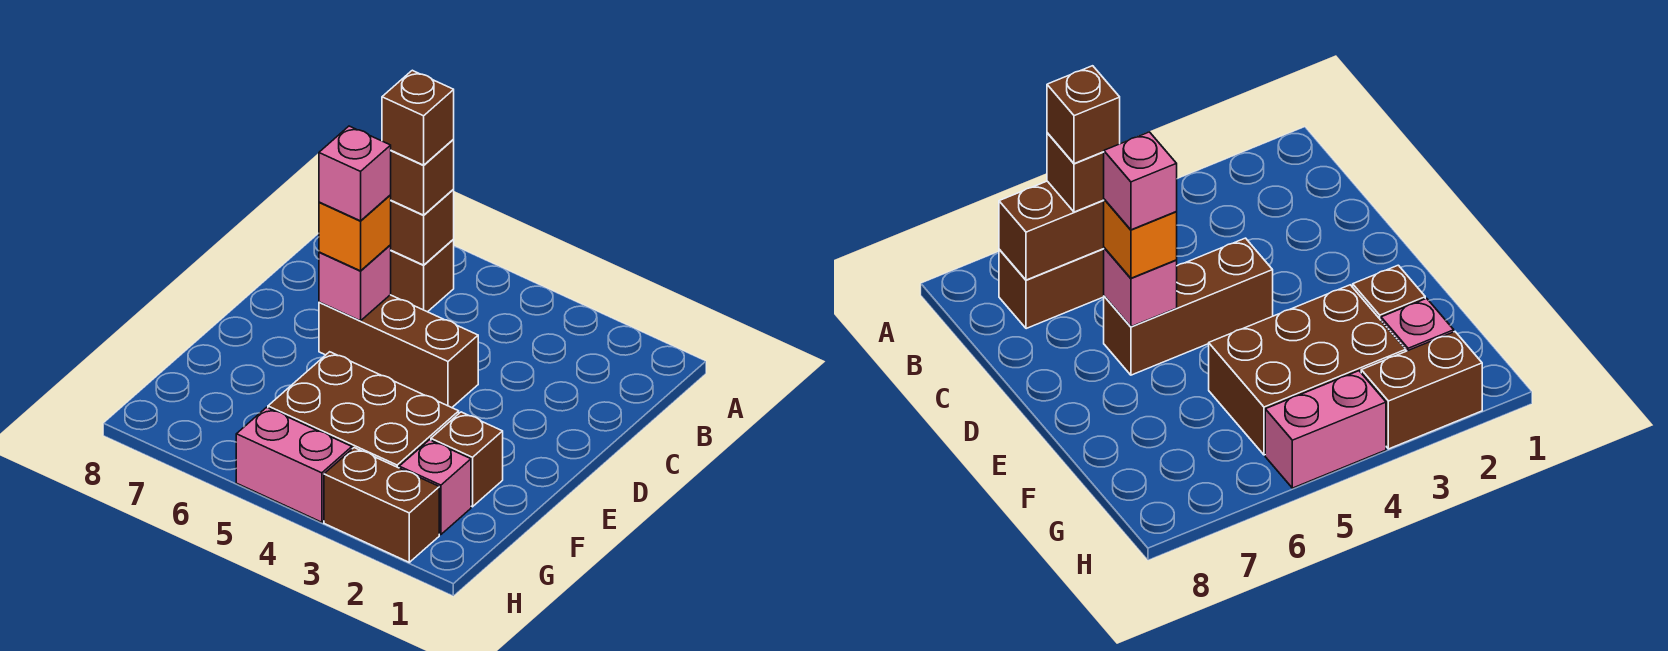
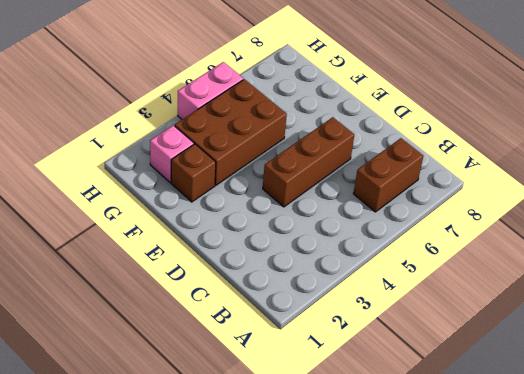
none -> brown 1x2 brick [324,448,439,562]
none -> brown 1x2 brick [391,190,454,265]
none -> pink 1x1 brick [319,245,391,321]

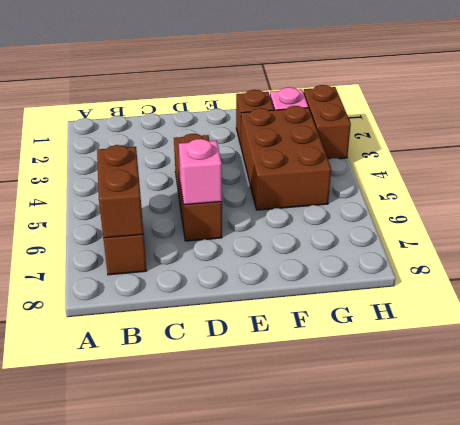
none -> pink 1x2 brick [236,407,352,522]
none -> brown 1x1 brick [391,140,454,215]
none -> orange 1x1 brick [319,195,391,271]

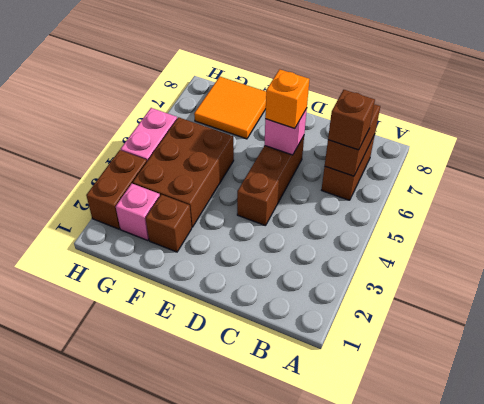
orange 2x2 tile [194,77,266,139] -> none
none -> brown 1x1 brick [382,70,454,165]
none -> pink 1x1 brick [319,126,391,221]

